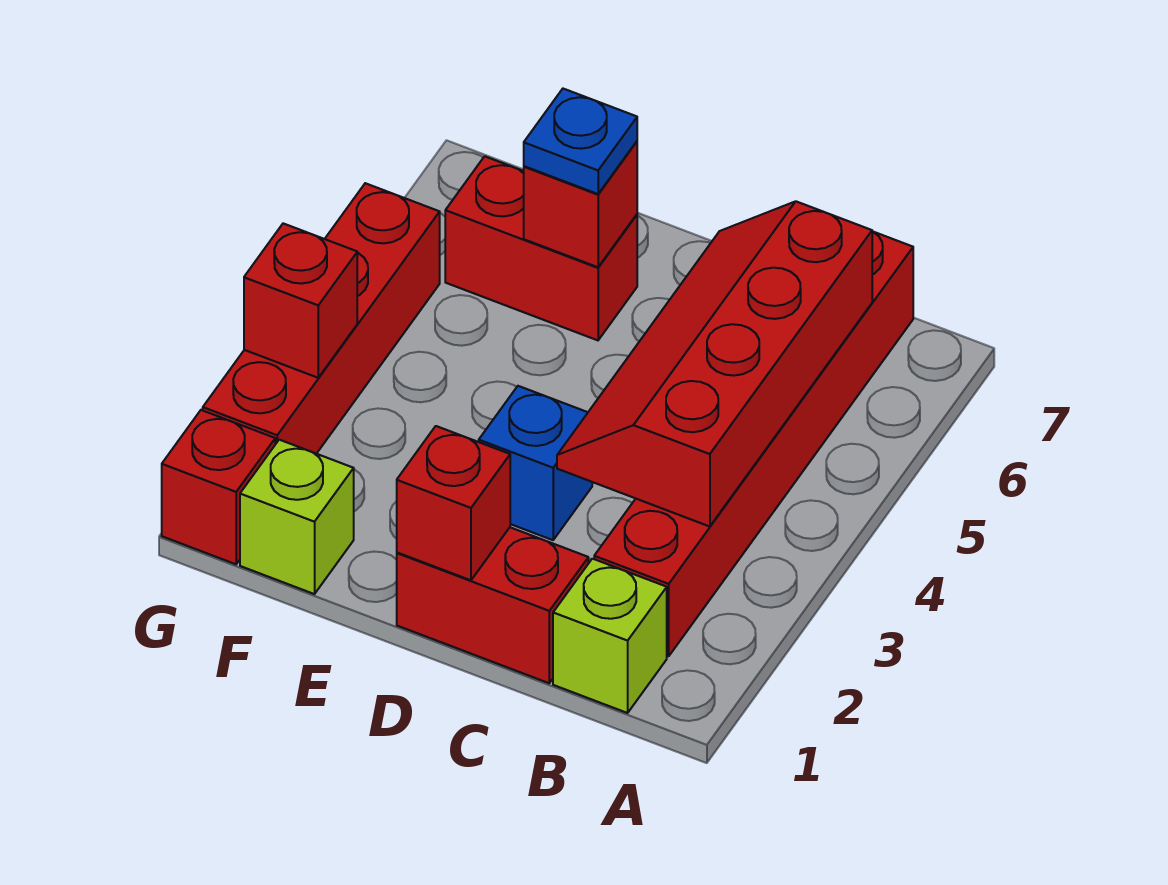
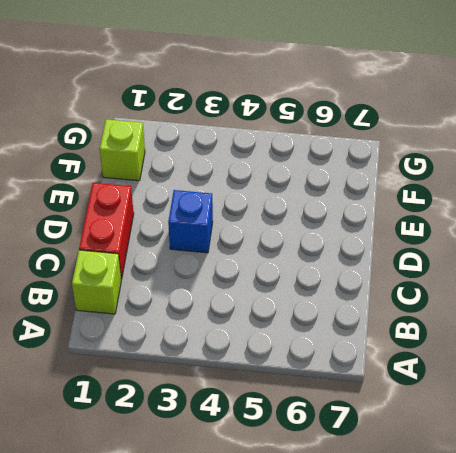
none -> red 1x6 brick [594,231,913,656]
none -> red 1x2 brick [445,156,637,340]
none -> red 1x1 brick [162,410,275,564]

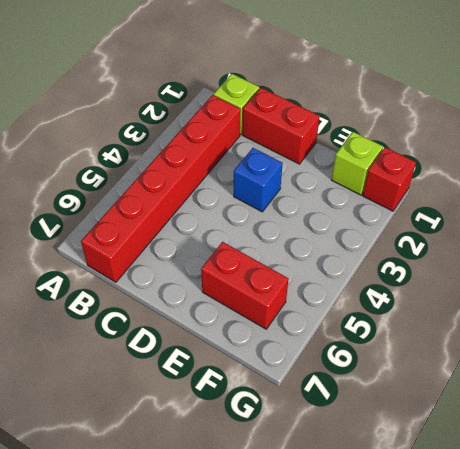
none -> red 1x4 brick [203,183,440,454]
none -> red 2x4 slope [557,201,872,527]
none -> red 1x1 brick [397,426,510,580]

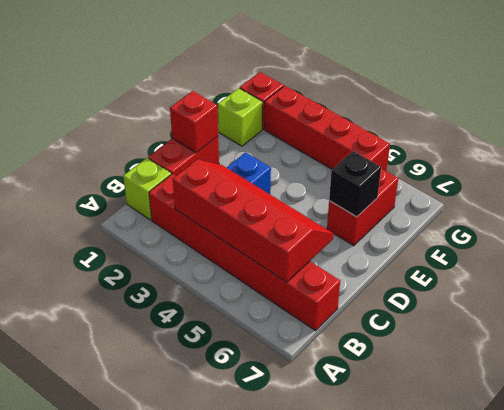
black 1x1 brick [329,151,381,217] -> red 1x1 brick [524,141,637,267]
none -> red 1x1 brick [244,223,357,378]
none -> blue 1x1 plate [524,89,637,194]

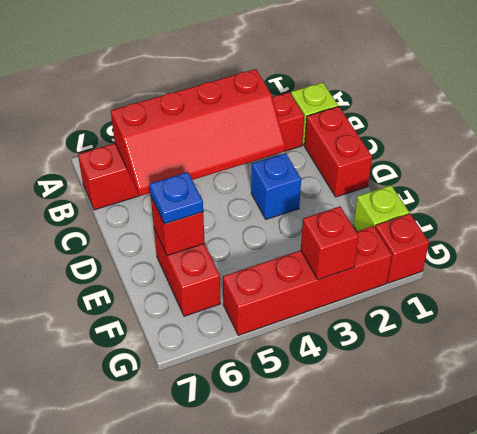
none -> red 1x1 brick [397,426,510,580]

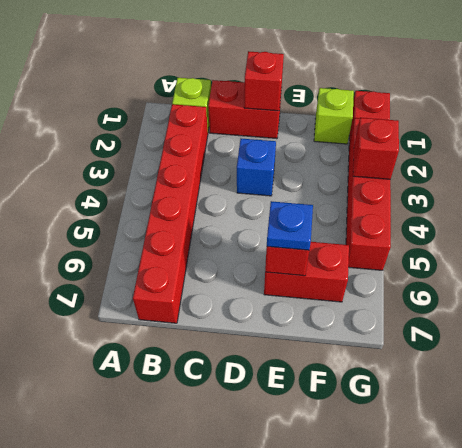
none -> red 2x4 slope [557,201,872,527]

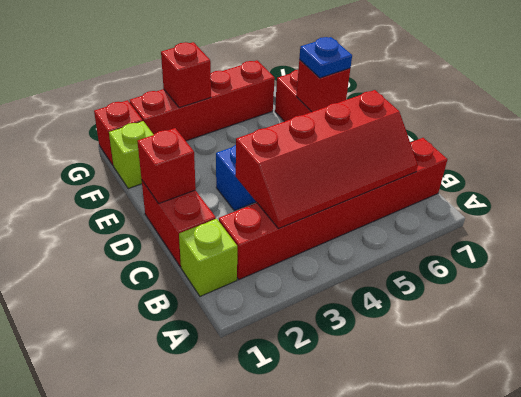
red 2x4 slope [236,90,418,229] -> red 2x4 slope turned to [557,201,872,527]

